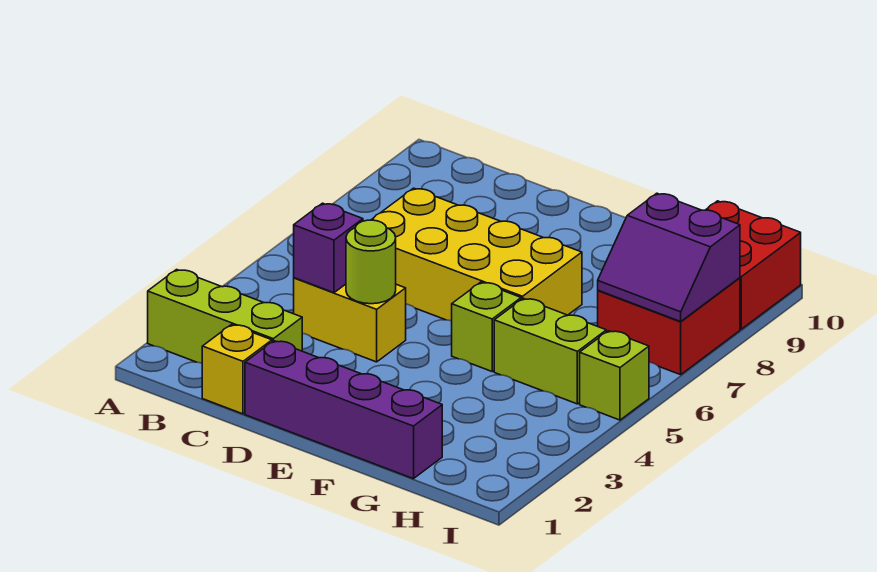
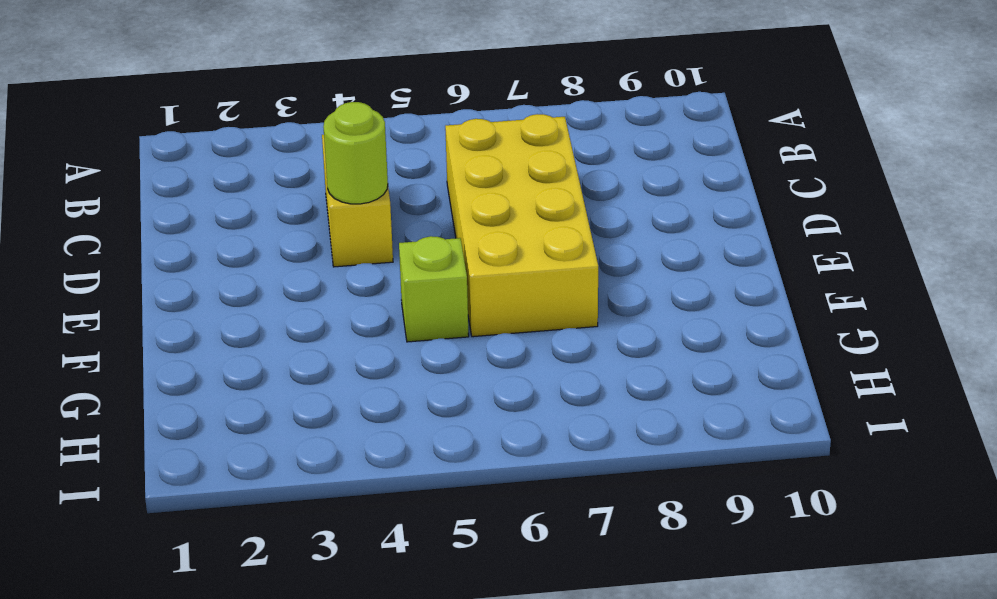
none -> lime 1x3 brick [148,270,302,363]
none -> yellow 1x1 brick [202,325,272,414]
none -> purple 1x4 brick [245,341,442,479]

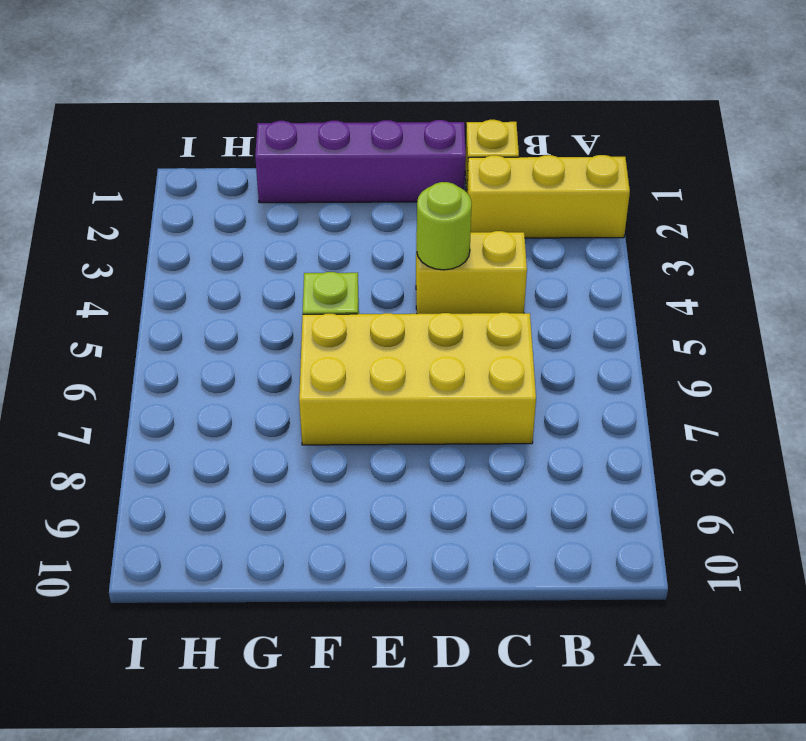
yellow 1x3 brick [467,155,630,238] -> lime 1x3 brick [148,270,302,363]
none -> lime 1x2 brick [494,298,606,404]
none -> red 2x2 brick [598,278,740,375]
none -> red 2x2 brick [706,201,801,329]

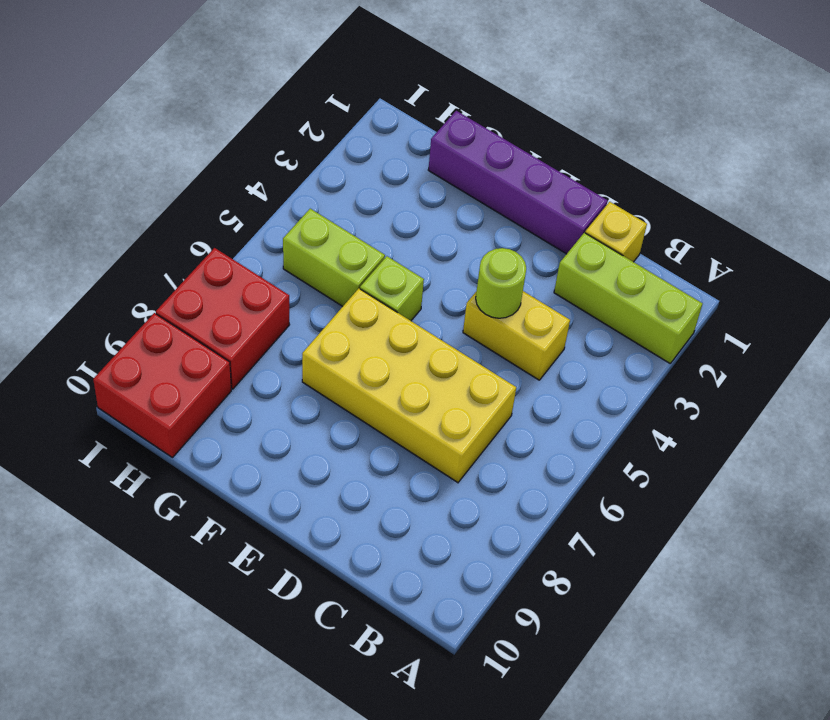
none -> lime 1x1 brick [580,331,649,420]
none -> purple 1x1 brick [294,203,363,293]
none -> purple 2x2 slope [598,193,740,321]

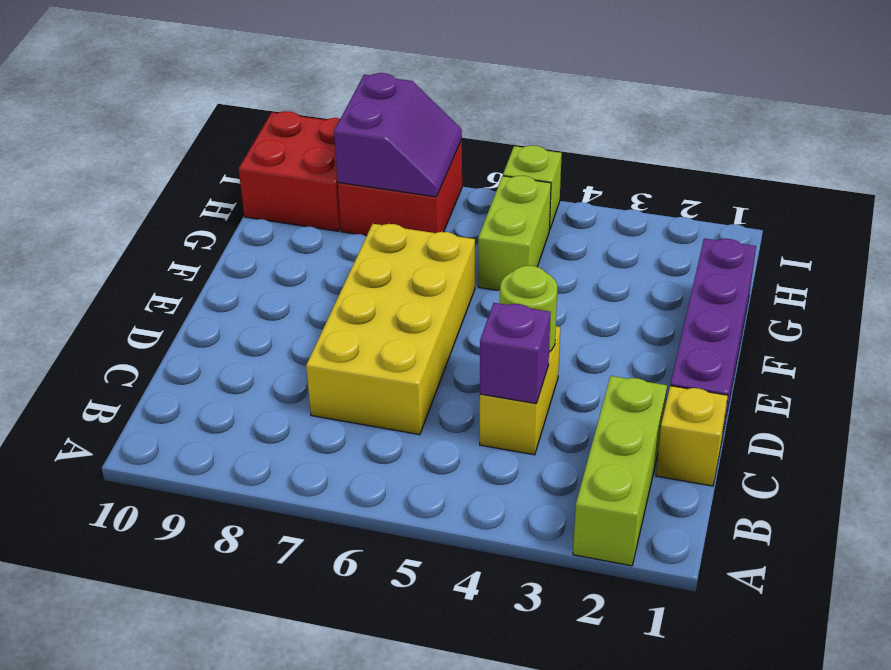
none -> lime 1x1 brick [452,282,521,371]

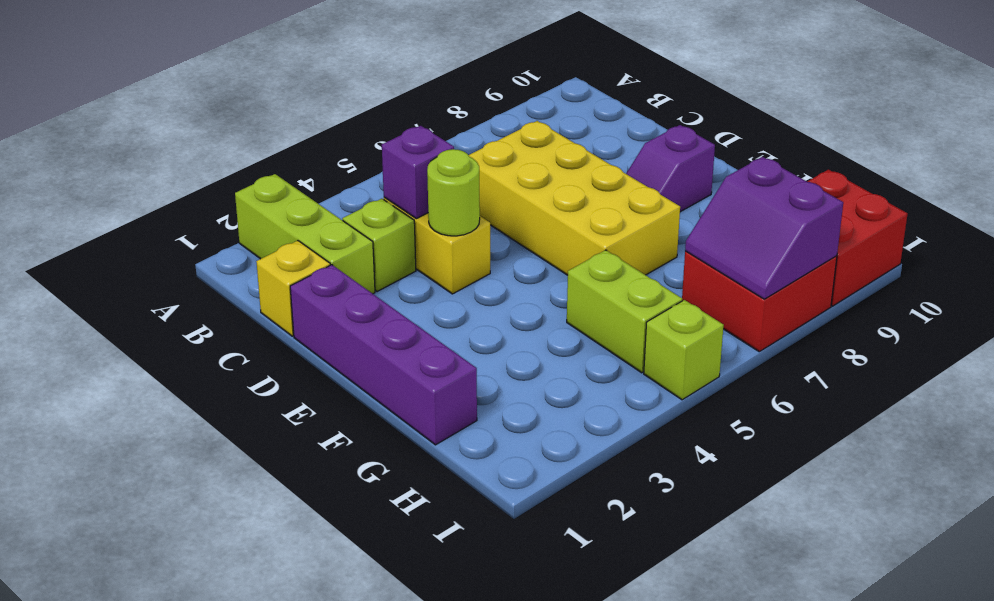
lime 1x1 brick [342,199,416,292] -> lime 1x1 brick moved to [452,282,521,371]
purple 1x2 slope [626,125,715,212] -> none

